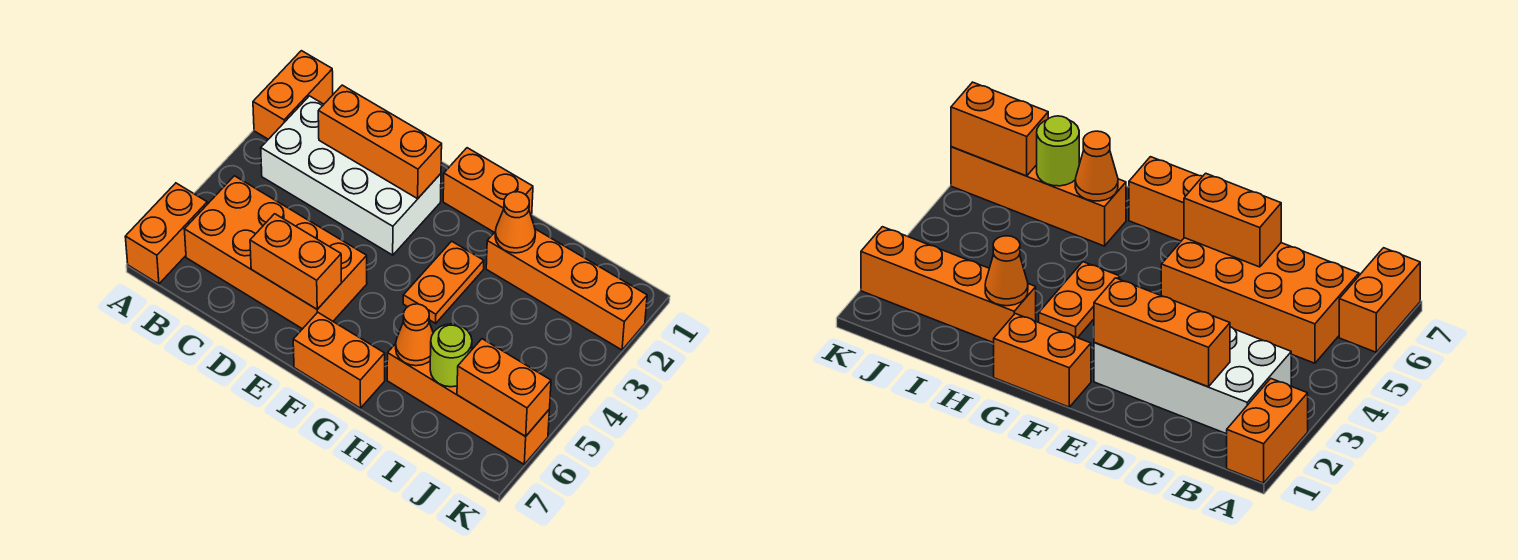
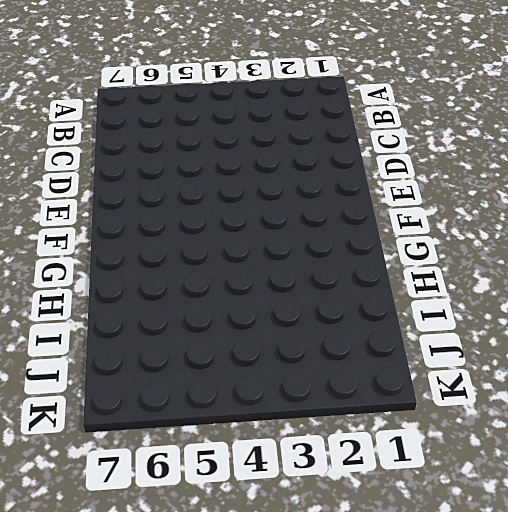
none -> orange 1x2 brick [253,51,333,139]
none -> orange 1x2 brick [125,183,207,284]
none -> white 2x4 brick [261,96,441,255]

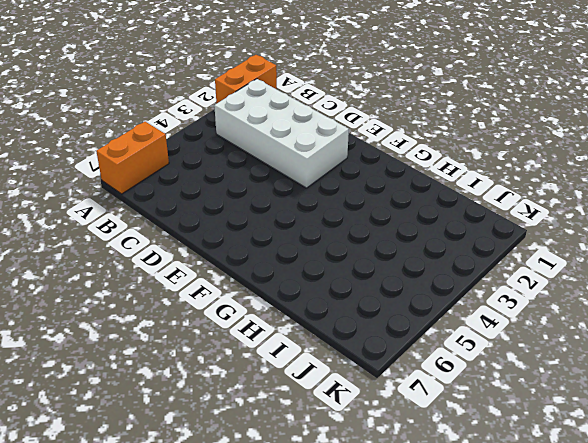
none -> orange 2x4 brick [184,176,367,329]
none -> orange 1x2 brick [443,148,533,232]
none -> orange 1x2 brick [293,312,385,408]

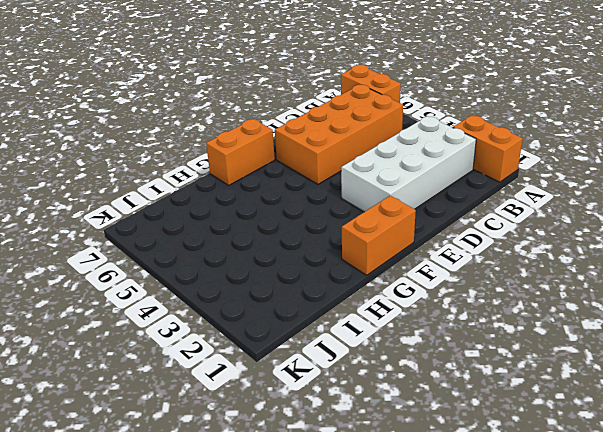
none -> orange 1x2 plate [403,241,484,323]
none -> orange 1x4 brick [486,229,647,350]
none -> orange 1x4 brick [387,344,549,464]

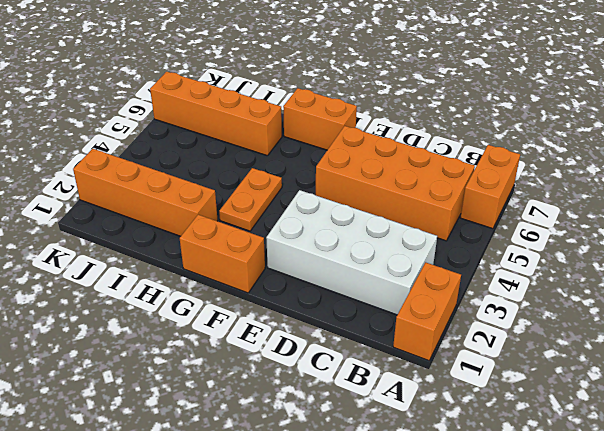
none -> orange 1x3 brick [318,85,442,199]
none -> orange 1x2 brick [250,214,342,309]
none -> orange 1x1 cone [495,192,536,253]

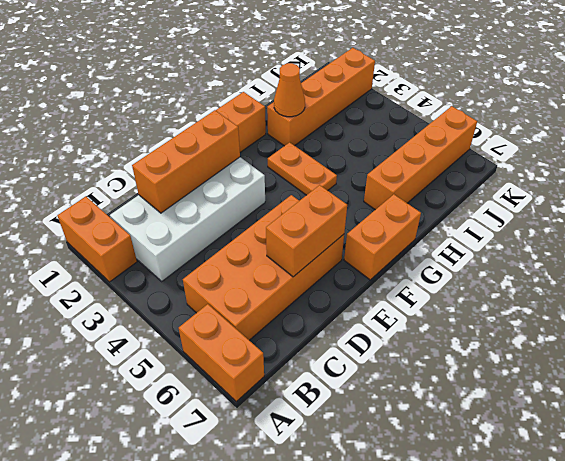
none -> orange 1x1 cone [396,304,433,366]
none -> lime 1x1 round brick [430,324,472,387]
none -> orange 1x2 brick [457,339,551,436]

